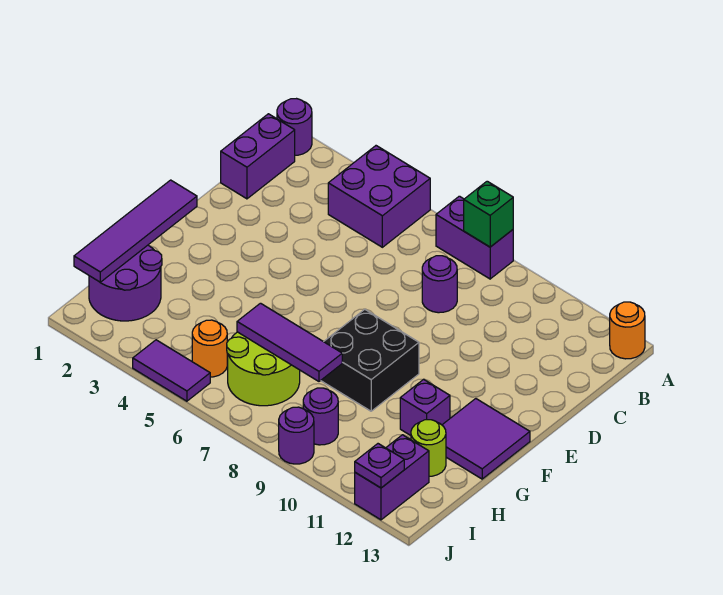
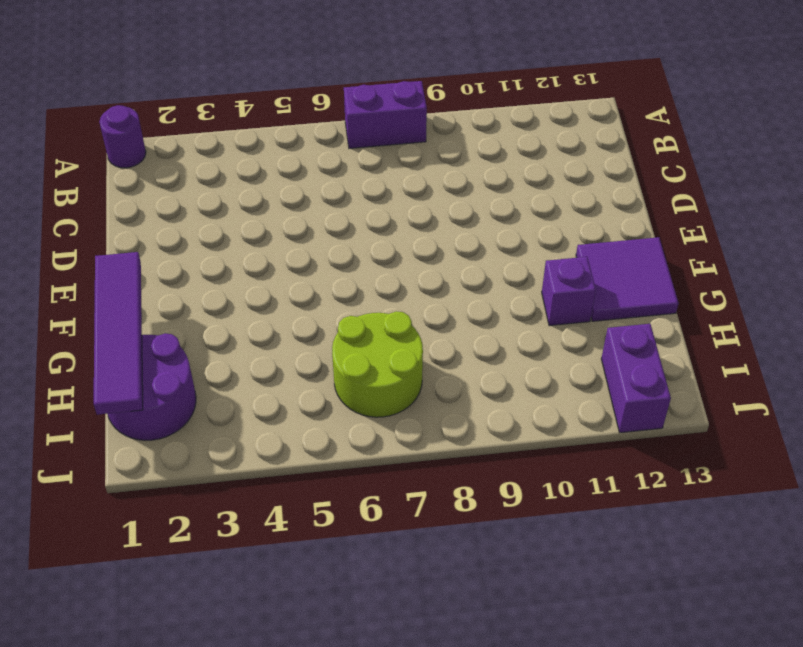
none -> purple 2x2 brick [328,146,430,247]
none -> orange 1x1 round brick [610,302,645,359]
none -> purple 1x2 brick [221,114,295,199]

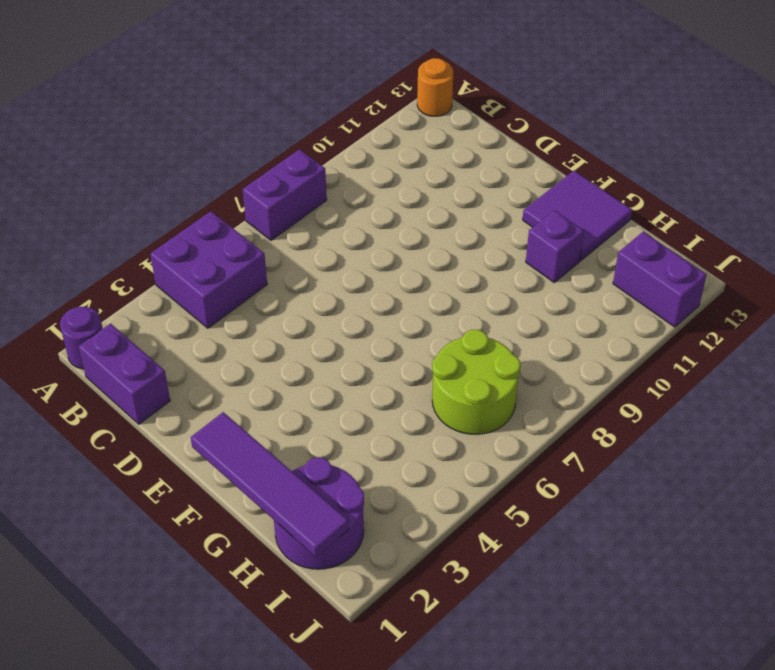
none -> purple 1x1 round brick [422,256,457,313]
none -> black 2x2 brick [321,309,419,411]
none -> lime 1x1 round brick [411,420,446,476]

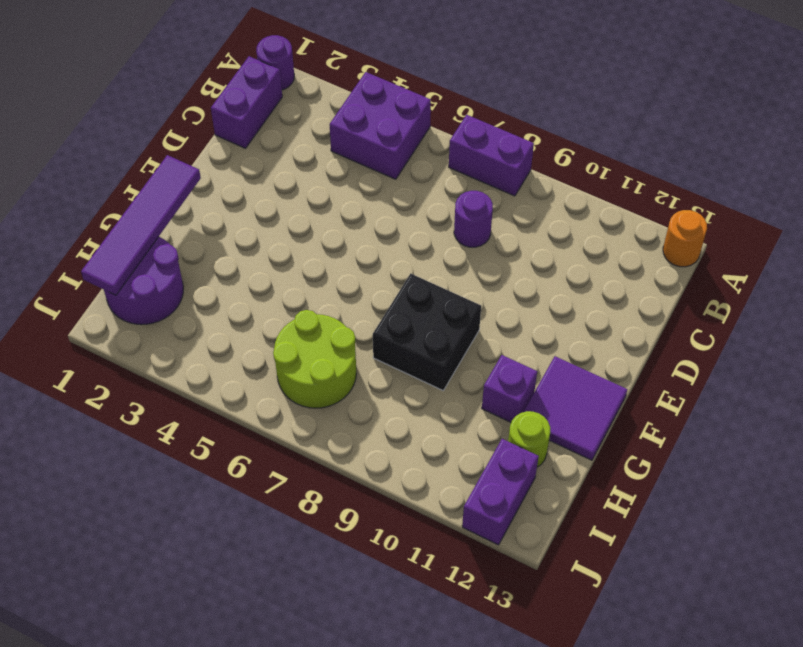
none -> orange 1x1 round brick [192,320,227,377]
none -> purple 1x1 round brick [303,388,338,445]
none -> purple 1x2 tile [133,340,210,401]

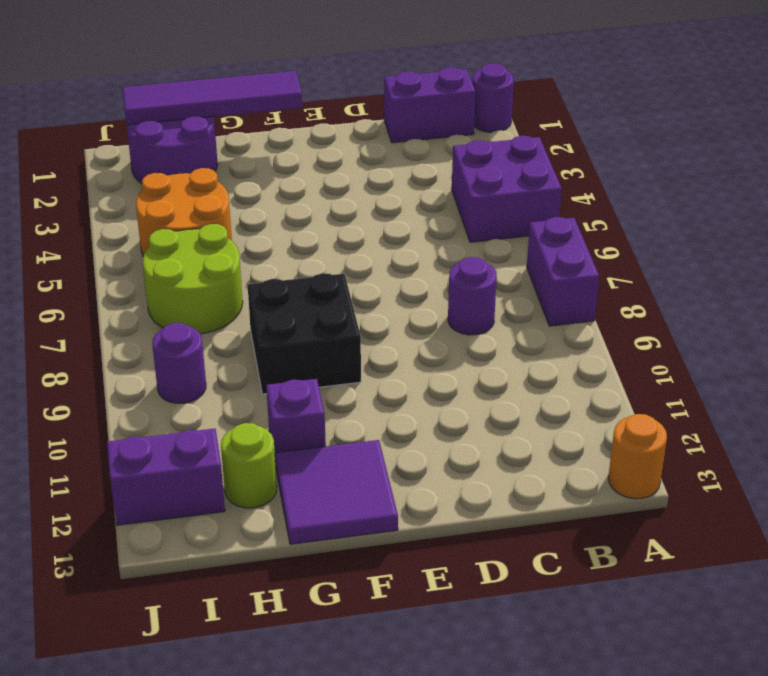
orange 2x2 round brick [136,168,232,256] -> orange 1x1 round brick [192,320,227,377]
none -> purple 1x2 tile [133,340,210,401]
none -> purple 1x1 round brick [279,407,314,464]
none -> green 1x1 brick [464,181,513,247]

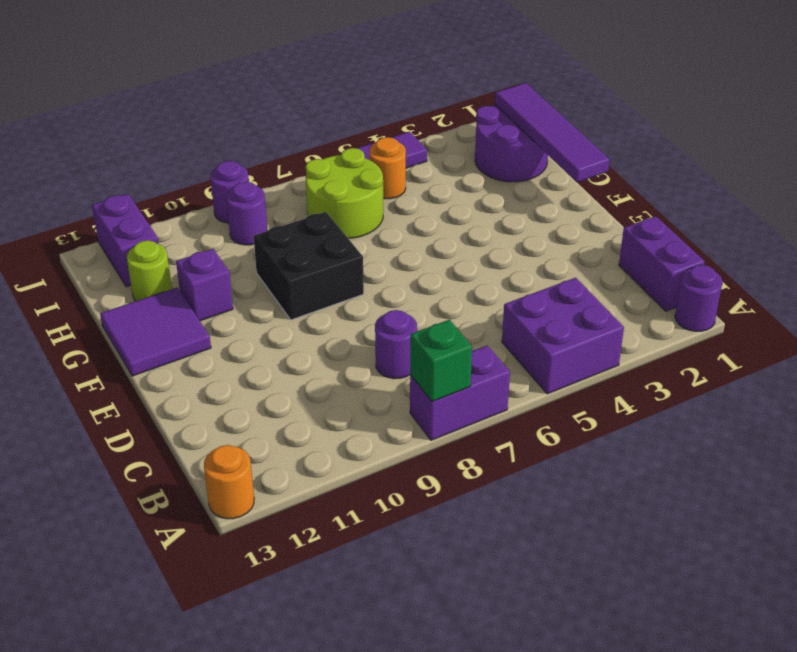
none -> purple 1x3 tile [237,303,342,381]
none -> purple 1x1 plate [355,444,404,488]

